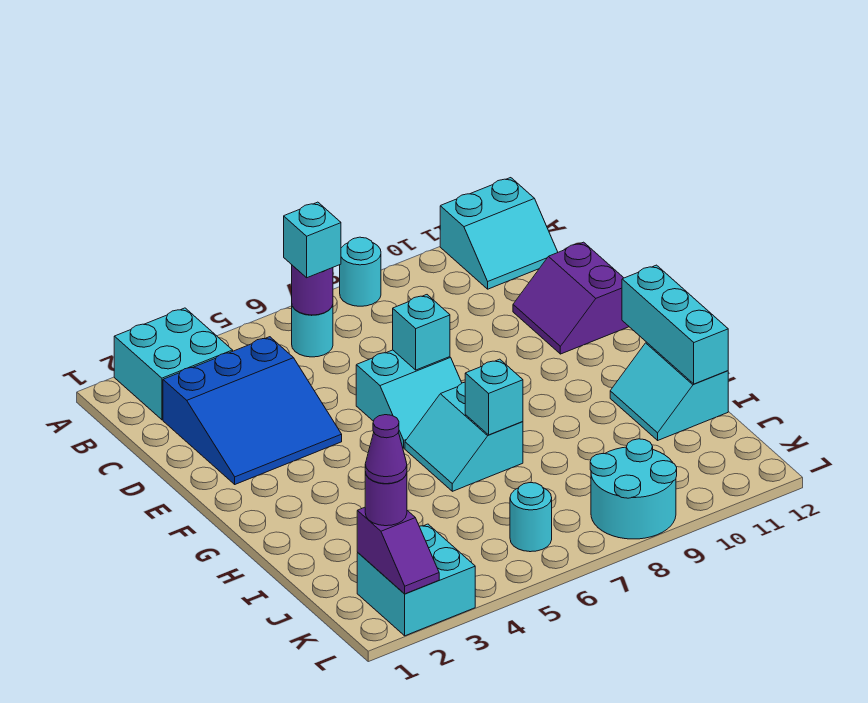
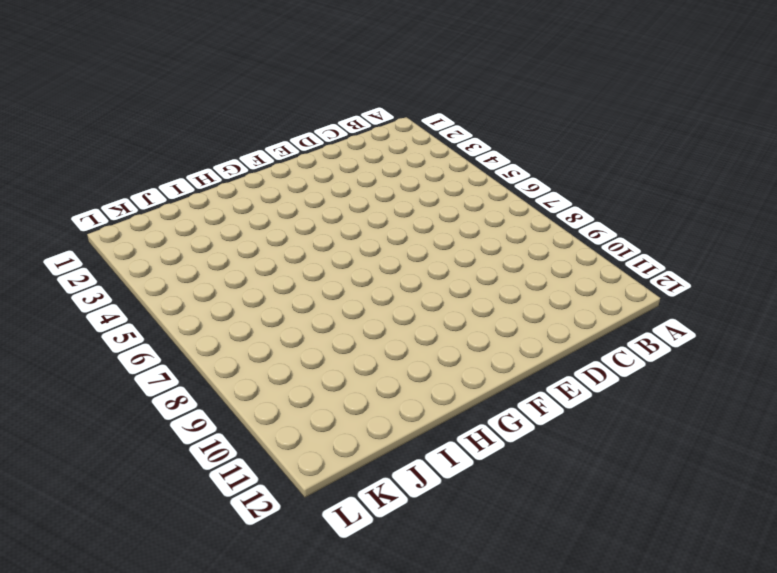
none -> cyan 2x2 brick [114,308,233,420]
none -> cyan 1x1 round brick [340,237,381,306]
none -> cyan 2x2 slope [440,178,558,289]

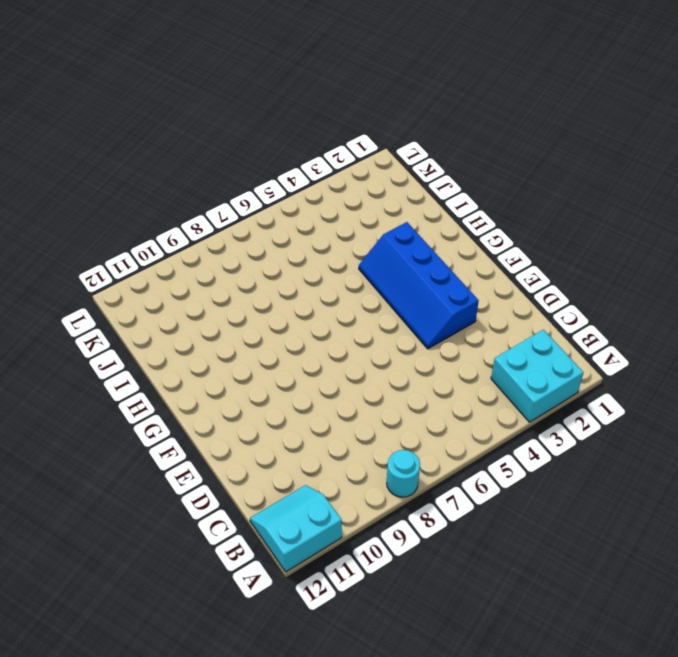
blue 2x4 slope [359,222,479,349] -> blue 3x3 slope [163,337,342,484]
none -> cyan 1x1 round brick [292,305,333,357]
none -> purple 2x2 slope [513,242,629,354]
none -> cyan 2x2 slope [356,350,462,448]

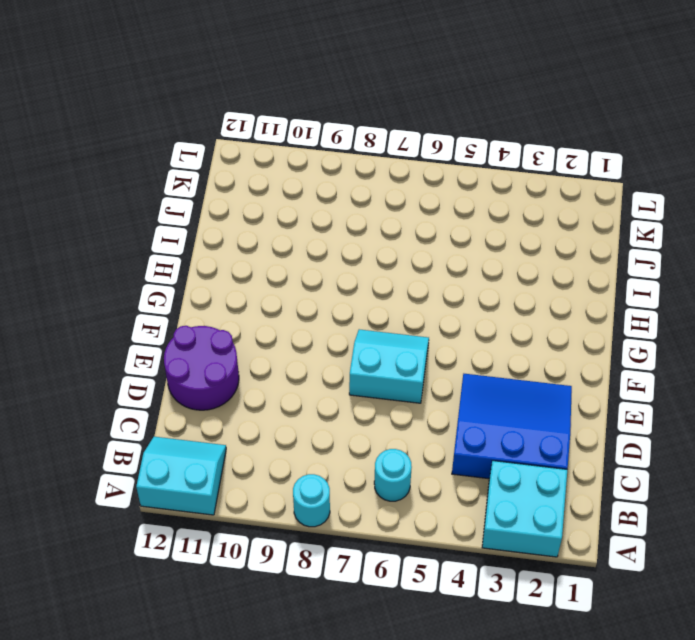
purple 2x2 round brick [164,326,239,410] -> purple 2x2 slope [513,242,629,354]
none -> cyan 2x2 slope [405,382,523,491]
none -> cyan 2x2 slope [610,342,728,440]
none -> cyan 2x2 brick [357,524,475,636]

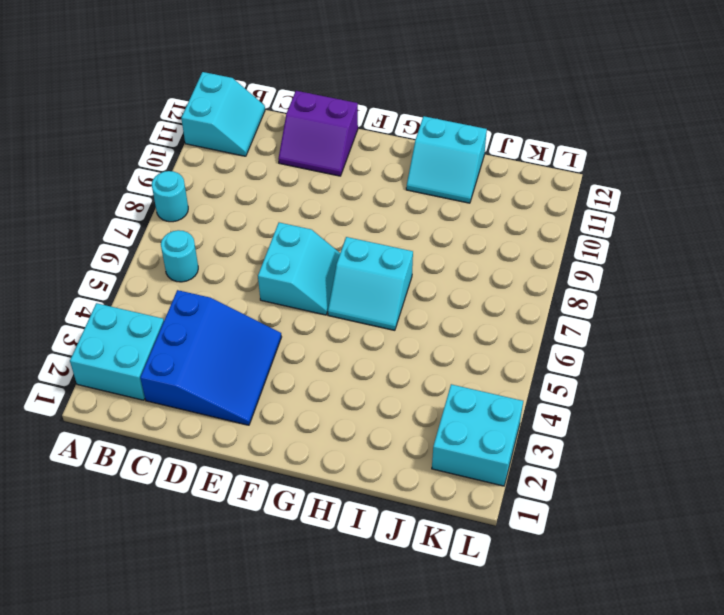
none -> cyan 1x1 round brick [510,483,552,552]
none -> cyan 2x2 round brick [590,439,677,539]
none -> purple 1x1 round brick [292,265,333,315]

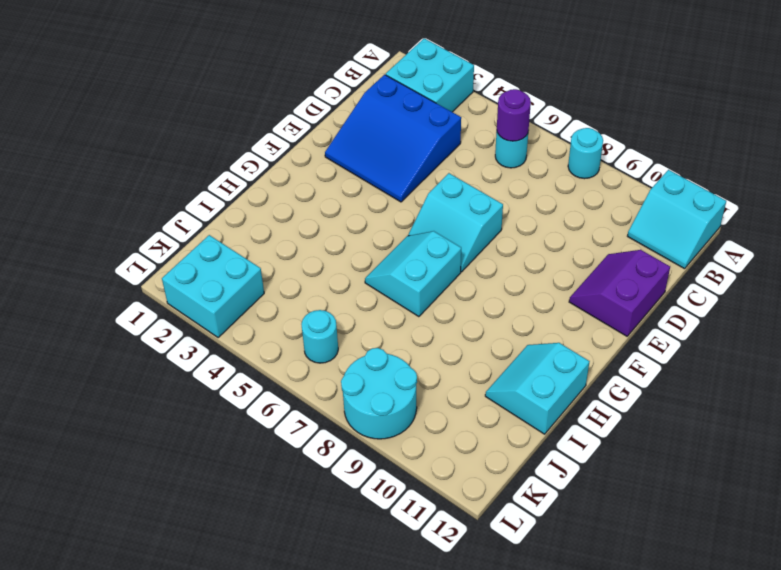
none -> cyan 1x1 brick [393,295,450,370]
none -> cyan 1x3 brick [622,265,728,384]
none -> cyan 1x1 brick [465,359,523,435]

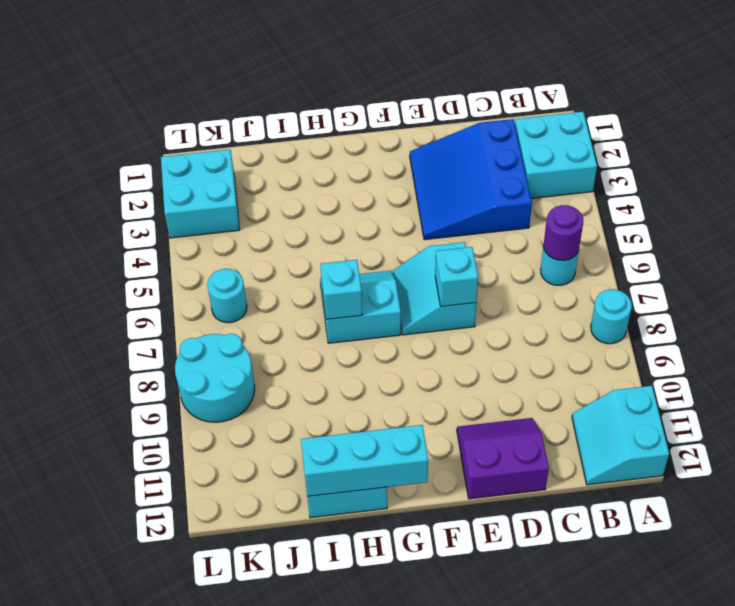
none -> purple 1x2 slope [357,507,439,594]
none -> cyan 1x1 brick [284,202,341,278]
none -> purple 1x1 round brick [365,472,407,526]

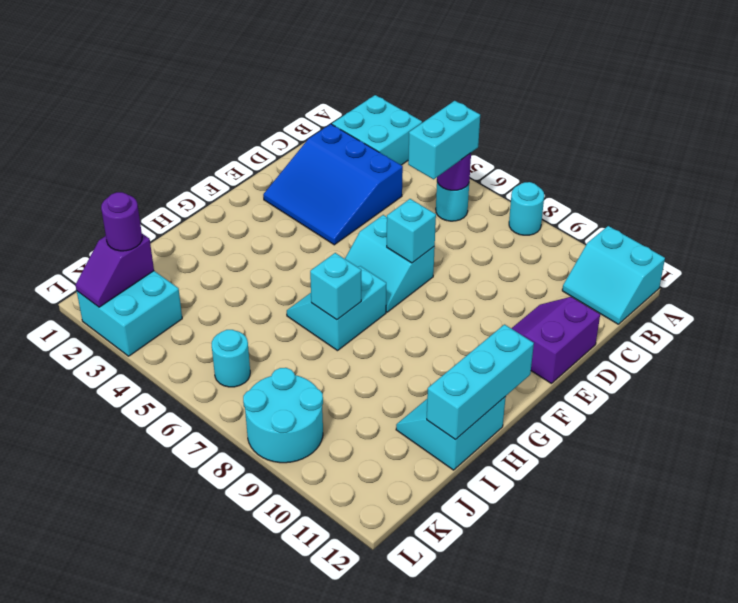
cyan 1x2 brick [408,101,480,179] -> cyan 1x1 brick [284,202,341,278]
none -> purple 1x1 cone [365,415,407,484]

